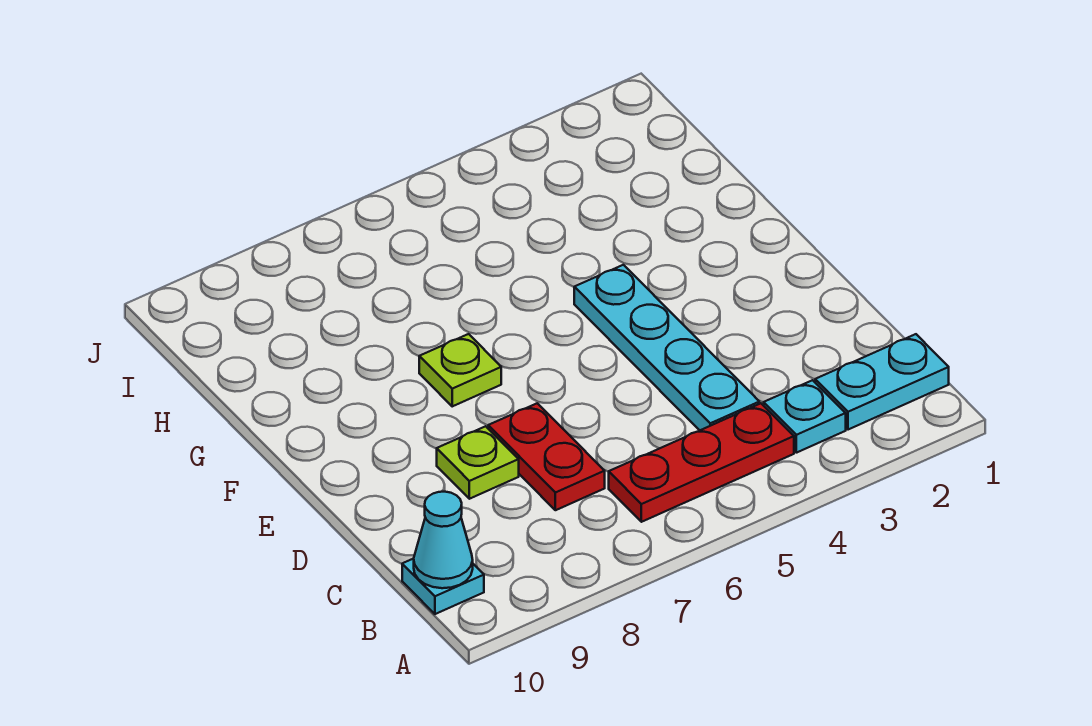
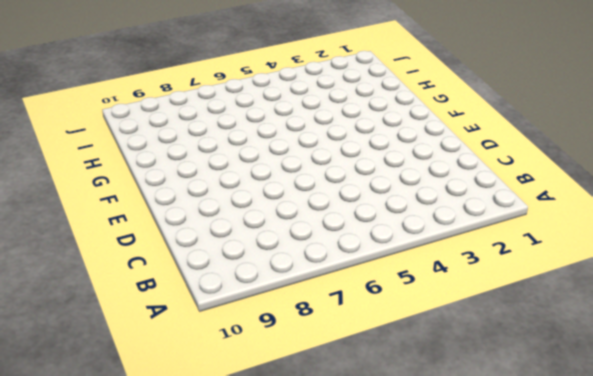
none -> cyan 1x2 plate [815,334,949,430]
none -> cyan 1x1 plate [764,380,846,453]

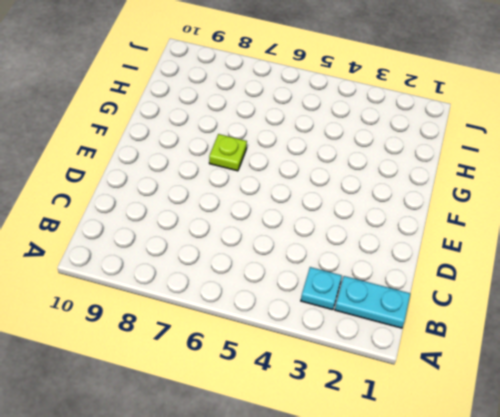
none -> red 1x3 plate [609,403,794,522]
none -> cyan 1x1 plate [402,558,484,614]

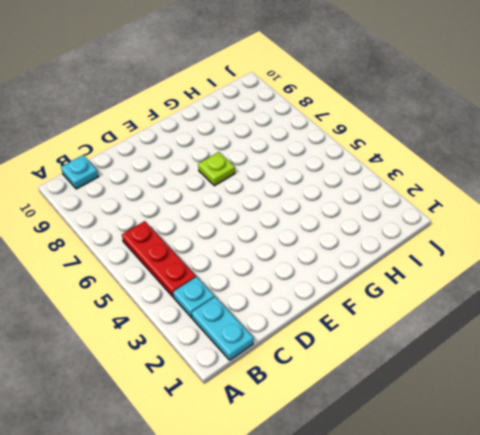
none -> cyan 1x4 plate [574,265,759,430]
none -> red 1x2 plate [488,403,605,510]

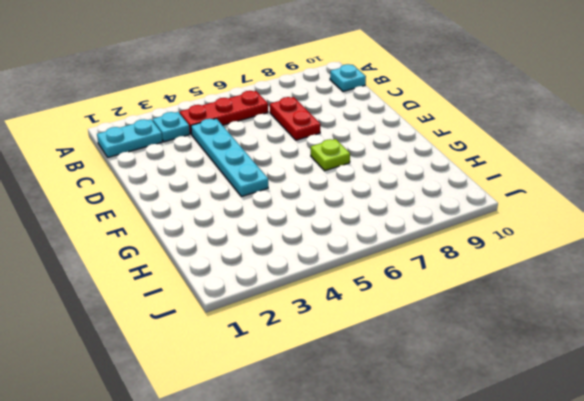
none -> lime 1x1 plate [437,426,519,499]
none -> cyan 1x1 cone [414,492,473,588]

